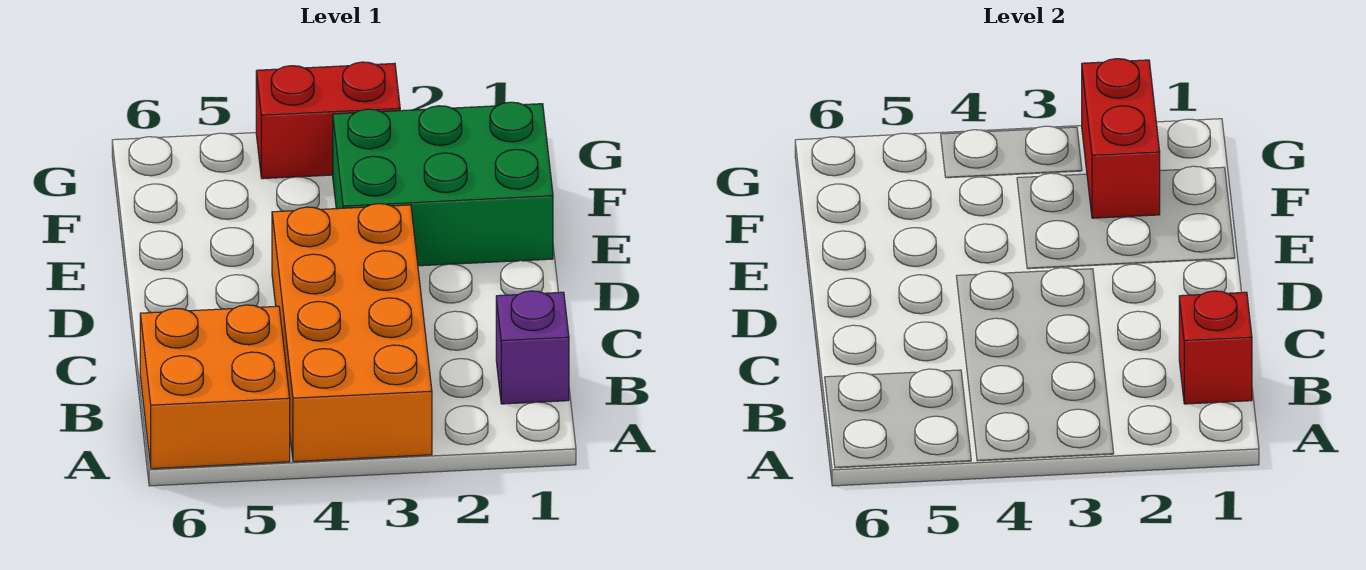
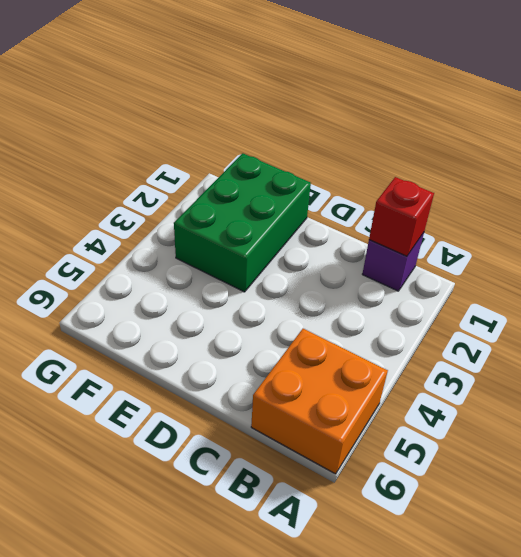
none -> orange 2x4 brick [272,204,432,462]
none -> red 1x2 brick [256,62,400,179]

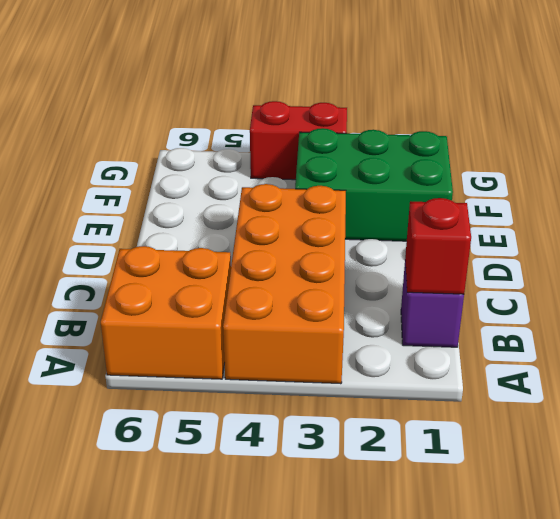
none -> red 1x2 brick [1082,59,1160,218]

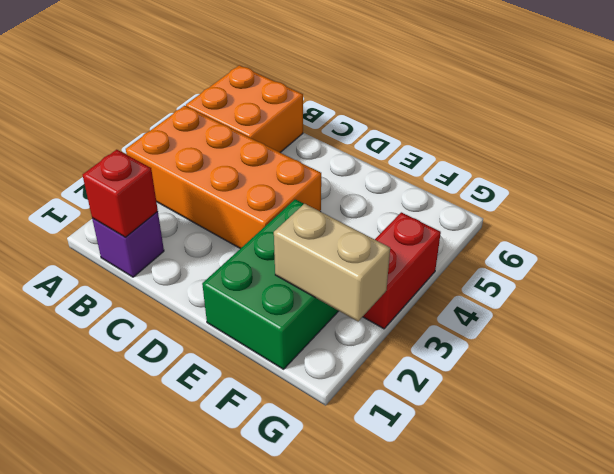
tan 1x2 brick [274,204,390,321] -> red 1x2 brick [1082,59,1160,218]

